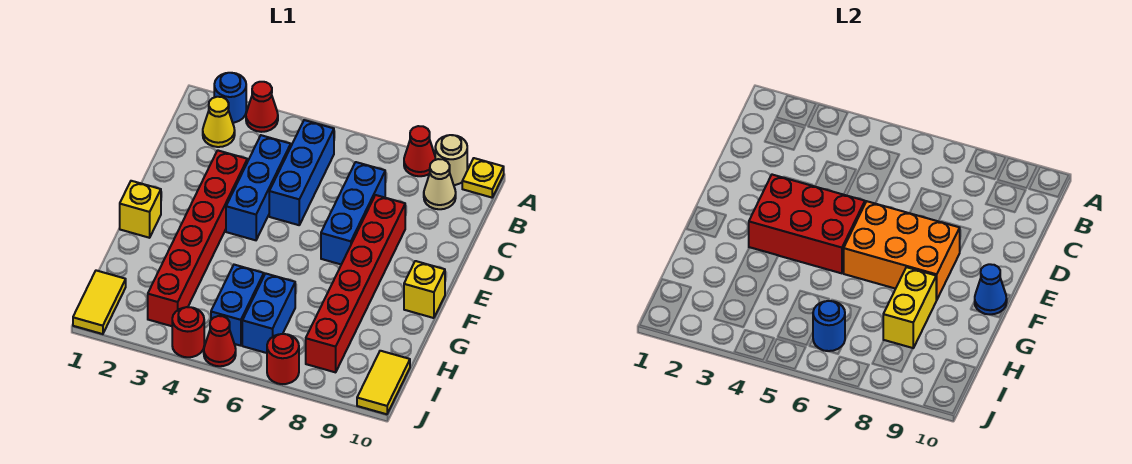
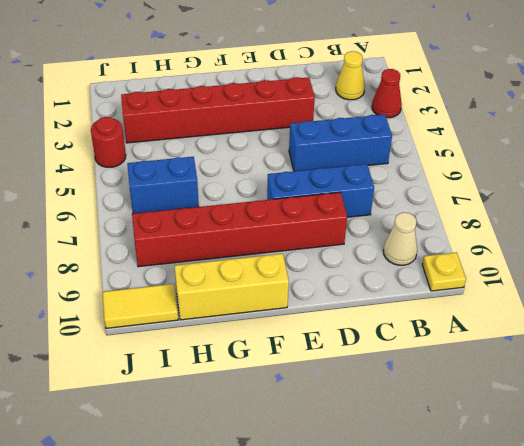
yellow 1x3 brick [175,254,289,320] -> yellow 1x1 brick [404,261,445,318]
none -> blue 1x1 round brick [214,73,246,123]
none -> red 1x1 cone [404,126,435,176]
none -> tan 1x1 round brick [435,135,467,185]

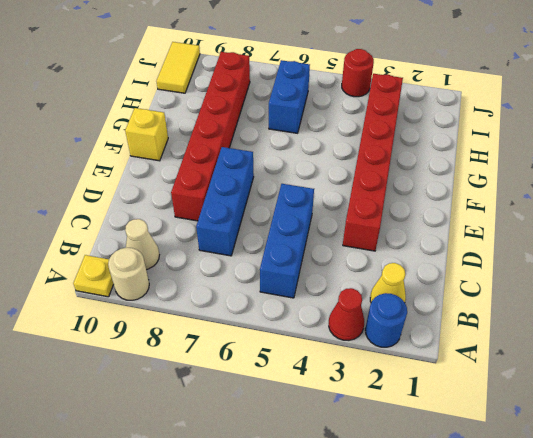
none -> red 1x1 cone [404,126,435,176]
none -> blue 1x3 brick [226,135,291,240]
none -> yellow 1x1 brick [120,181,161,238]

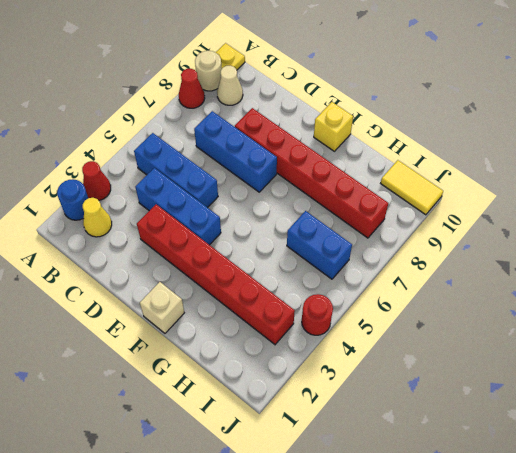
tan 1x1 brick [140,282,184,333] -> yellow 1x1 brick [120,181,161,238]
none -> blue 1x2 brick [211,265,264,346]
none -> yellow 1x2 tile [73,270,126,334]
none -> red 1x1 cone [204,316,236,366]

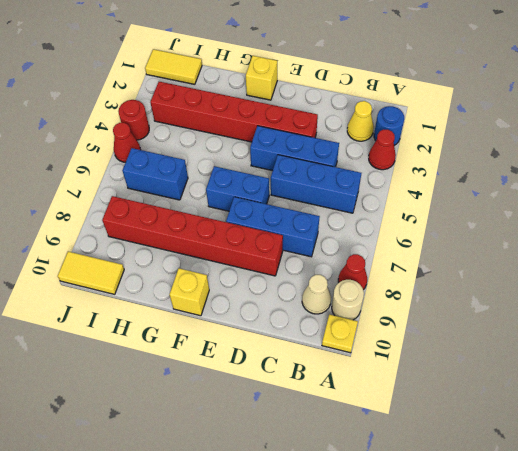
blue 1x2 brick [206,166,269,211] -> blue 1x2 brick moved to [211,265,264,346]
none -> red 1x1 round brick [267,334,299,384]
none -> red 2x3 brick [749,175,865,273]
none -> orange 2x3 brick [844,201,960,300]

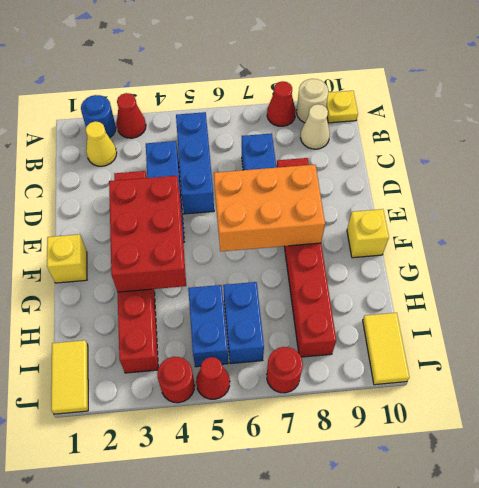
red 2x3 brick [109,176,186,292] -> red 2x3 brick turned to [749,175,865,273]
none -> blue 1x1 cone [975,264,1007,315]
none -> yellow 1x2 brick [883,267,936,348]
none -> blue 1x1 round brick [813,301,845,351]

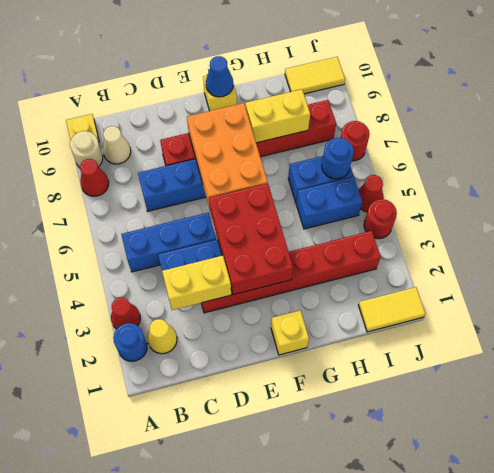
yellow 1x2 brick [162,256,231,310] -> none

